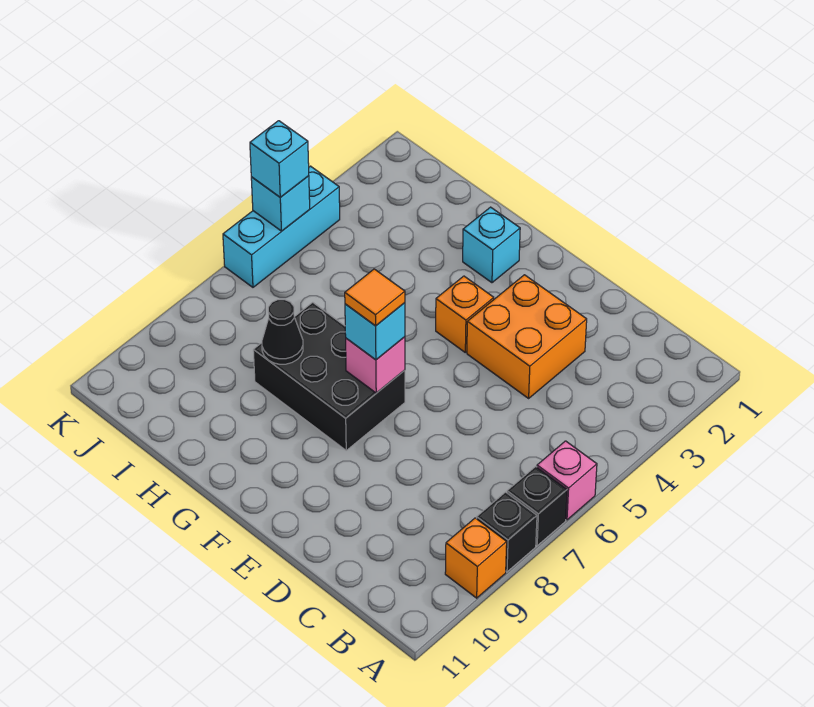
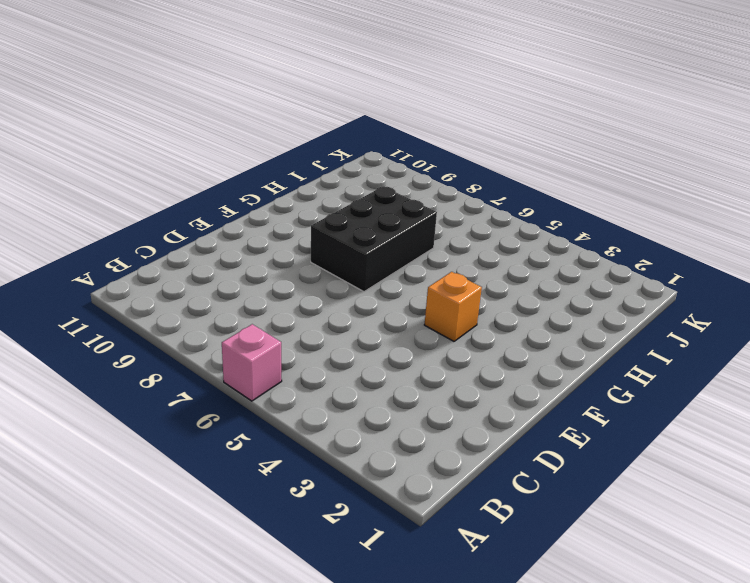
none -> black 1x1 brick [507,466,567,546]
none -> black 1x1 brick [477,492,537,572]
none -> orange 1x1 brick [445,518,507,598]

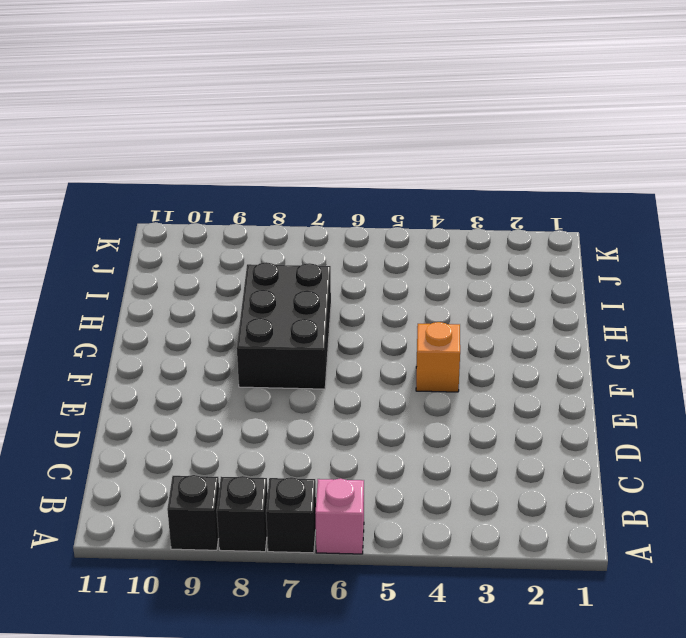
black 1x1 brick [167,475,219,550] -> orange 1x1 brick [445,518,507,598]
none -> orange 2x2 brick [467,275,587,398]
none -> cyan 1x1 brick [463,207,520,283]
none -> cyan 1x3 brick [223,166,340,287]

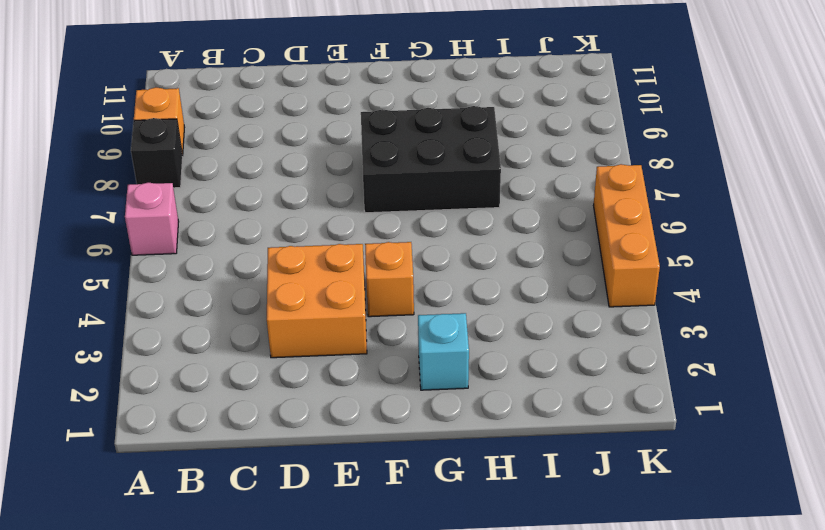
orange 1x3 brick [594,164,660,307] -> cyan 1x3 brick [223,166,340,287]
none -> black 1x1 brick [507,466,567,546]
none -> pink 1x1 brick [346,337,405,393]
none -> black 1x1 cone [262,300,303,364]

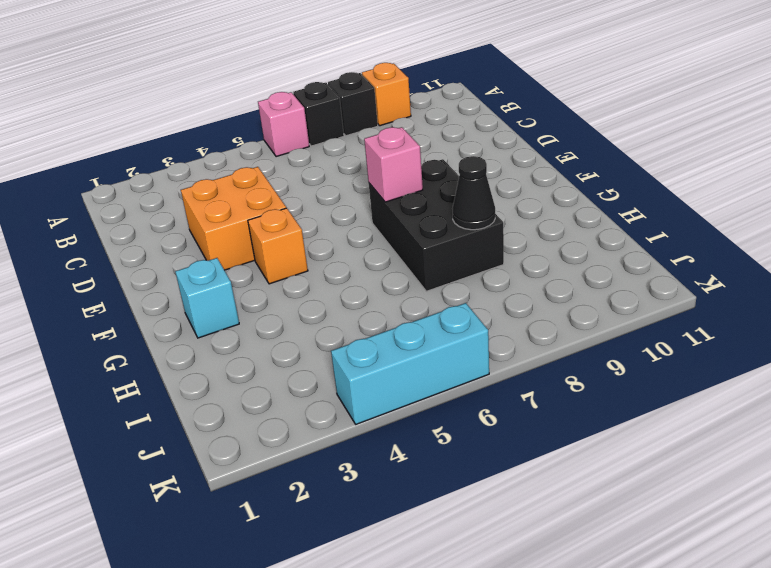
none -> cyan 1x1 brick [251,176,310,231]
none -> cyan 1x1 brick [345,303,405,360]
none -> cyan 1x1 brick [250,121,309,197]

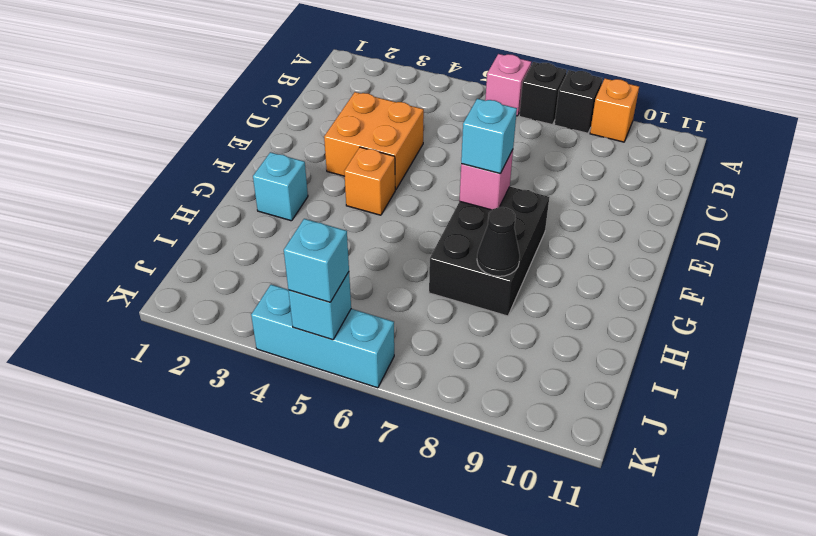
none -> orange 1x1 tile [345,269,405,326]

